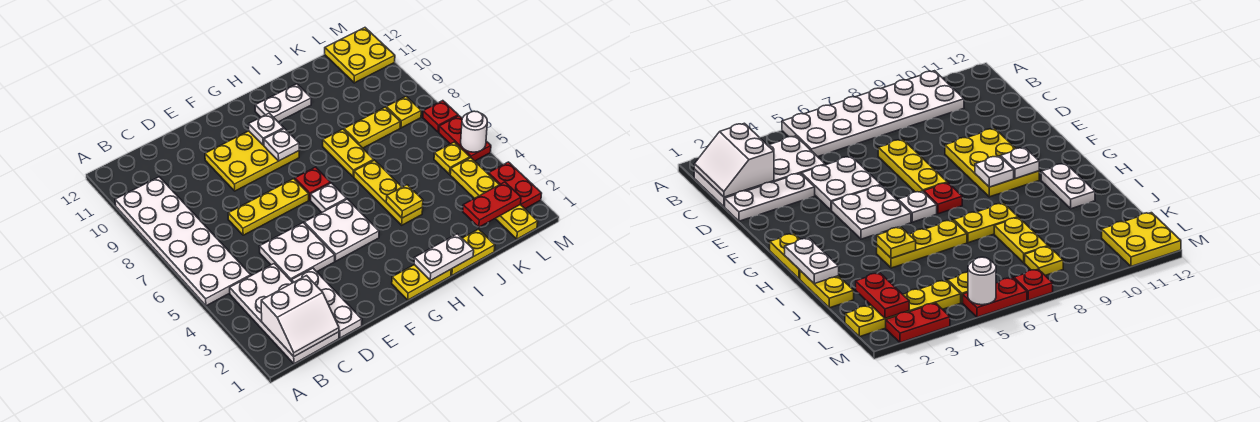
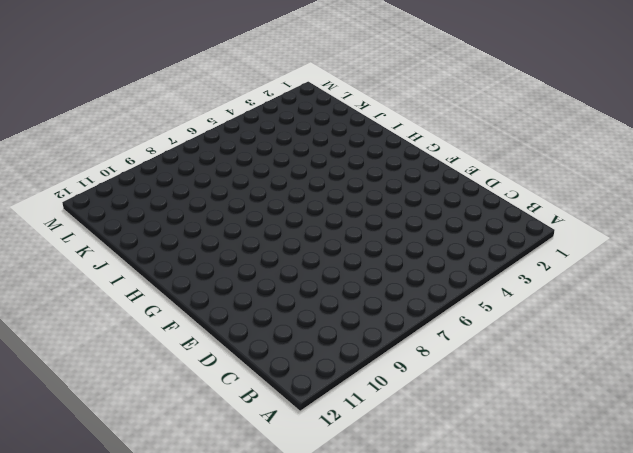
none -> white 2x6 plate [115,177,251,306]
none -> white 2x4 plate [230,264,339,364]
none -> white 1x3 plate [291,268,362,338]

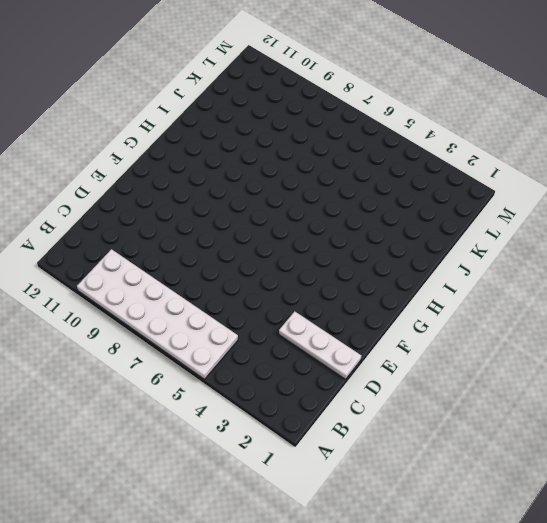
none -> white 2x4 plate [230,264,339,364]
none -> white 2x2 plate [259,223,335,280]
none -> yellow 1x3 plate [228,179,309,235]

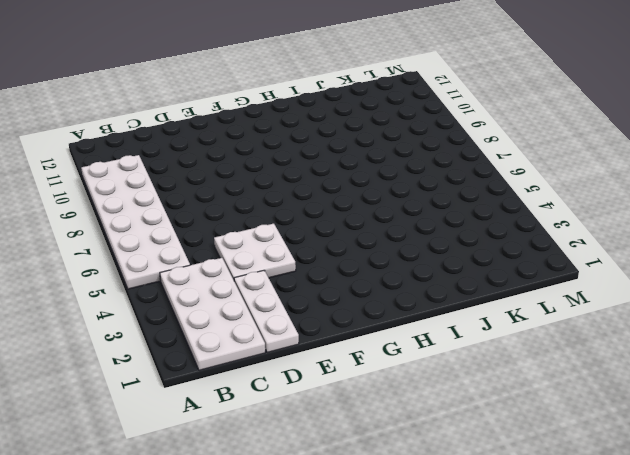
none -> yellow 1x3 plate [228,179,309,235]
none -> yellow 2x3 plate [205,131,299,191]
none -> white 2x2 plate [304,199,379,261]

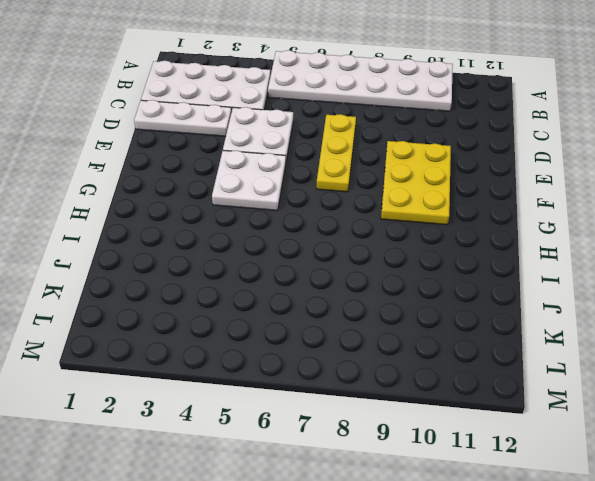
none -> yellow 1x2 plate [392,265,451,300]
none -> white 1x1 plate [311,183,347,212]
none -> red 1x1 plate [295,167,331,200]

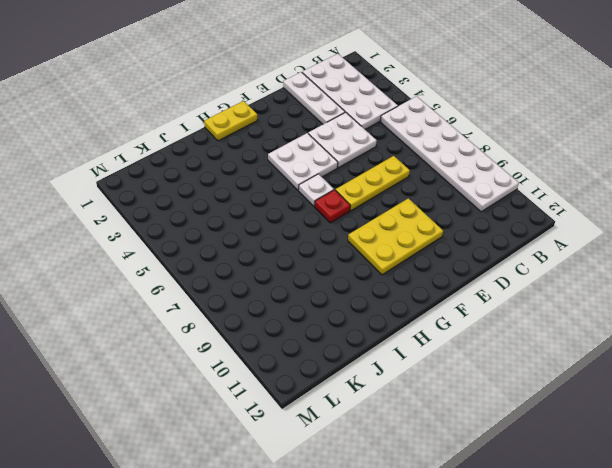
none -> white 1x2 plate [255,84,311,122]
none -> yellow 1x2 plate [451,229,495,275]
none -> yellow 1x3 plate [354,160,423,225]

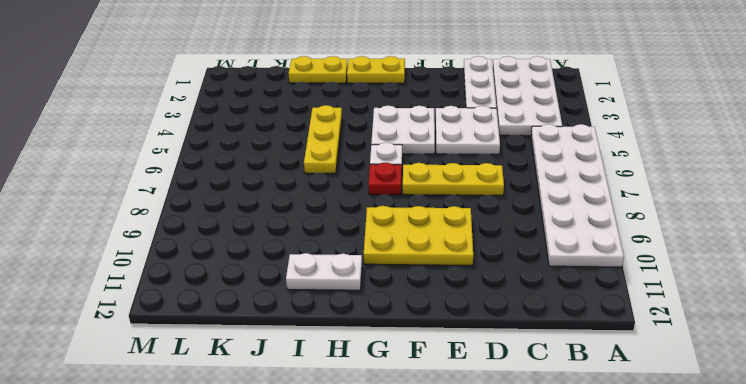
none -> yellow 1x2 plate [323,129,374,177]
none -> yellow 1x2 plate [344,107,400,148]
none -> yellow 1x4 plate [450,158,538,239]

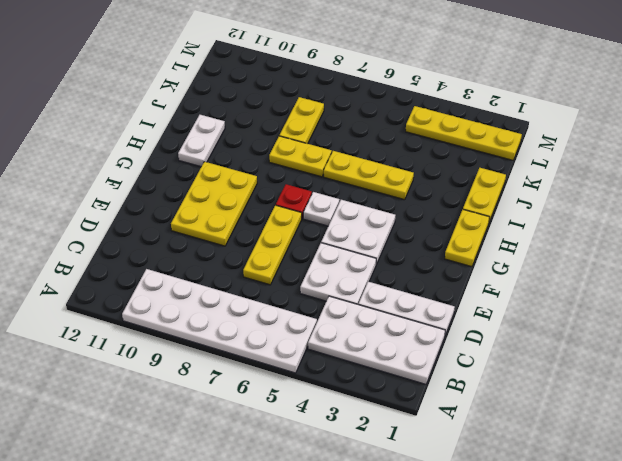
none -> yellow 1x1 plate [434,142,470,174]
none -> yellow 1x1 plate [386,96,421,128]
none -> yellow 2x2 plate [325,28,395,83]

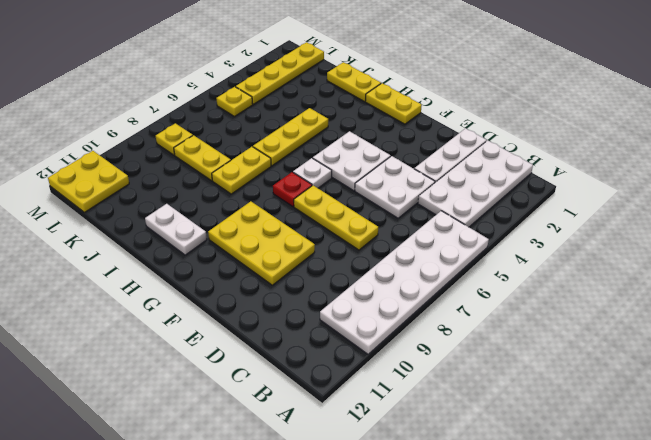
none -> red 1x2 plate [488,162,542,209]
none -> red 1x2 plate [439,116,491,161]
none -> red 1x1 plate [423,101,458,132]

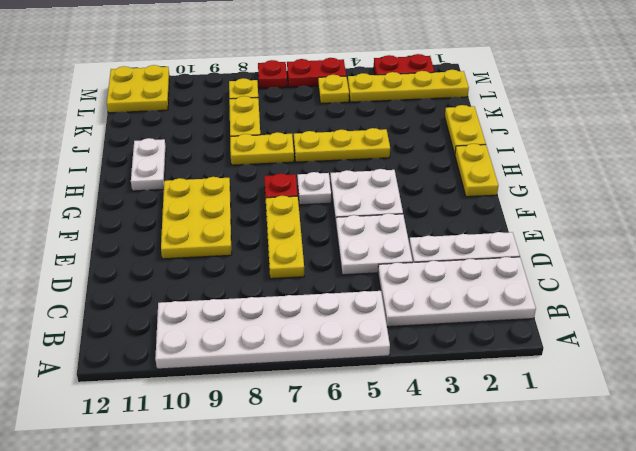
none -> white 2x2 slope [261,276,339,356]
none -> white 1x1 plate [264,129,299,161]
none -> white 1x1 plate [249,113,284,145]

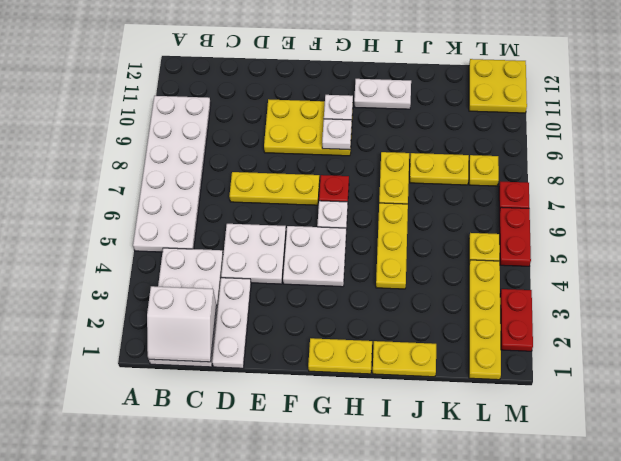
none -> white 1x2 plate [414,234,474,281]
none -> yellow 1x1 plate [386,185,423,218]
none -> red 1x2 plate [463,182,521,227]

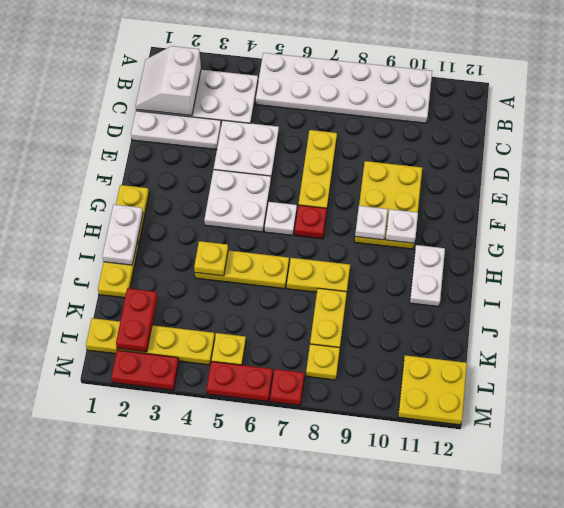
none -> white 1x1 round brick [461,111,487,152]

